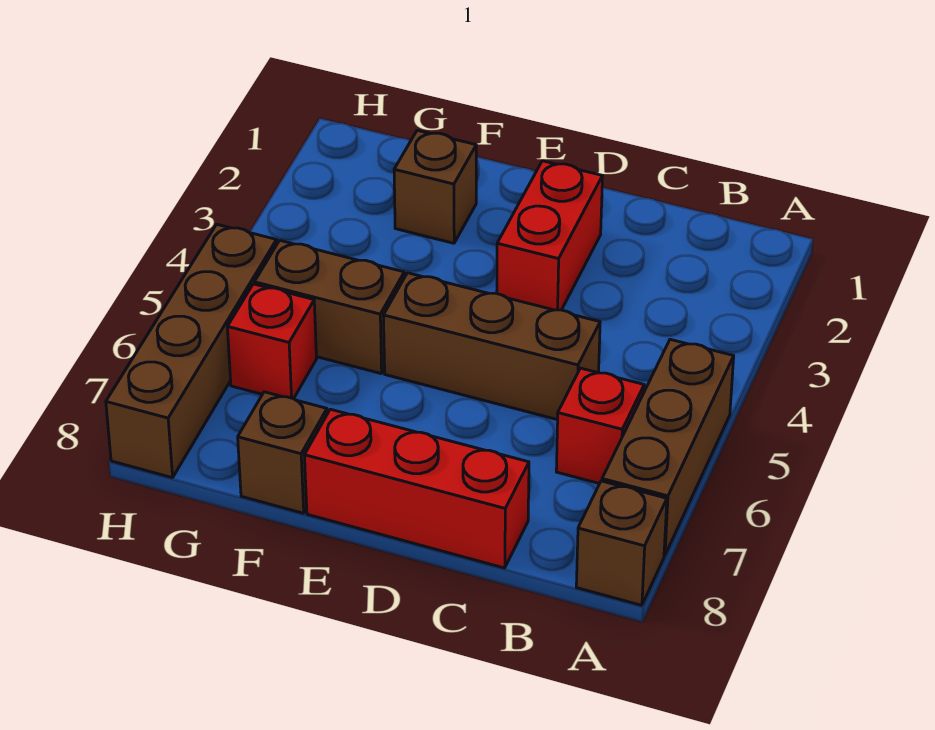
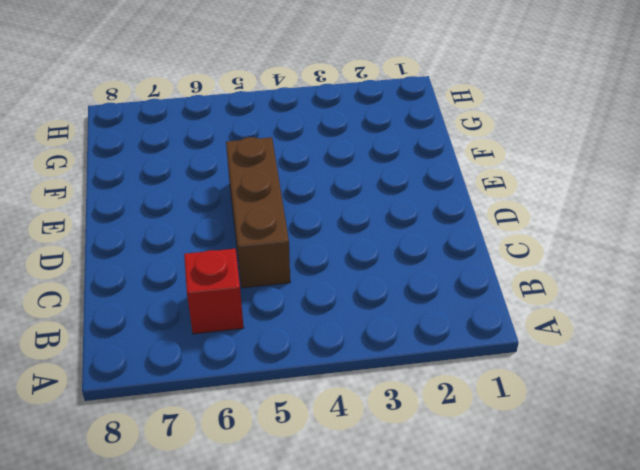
none -> brown 1x3 brick [602,339,734,555]
none -> brown 1x1 brick [576,481,667,605]

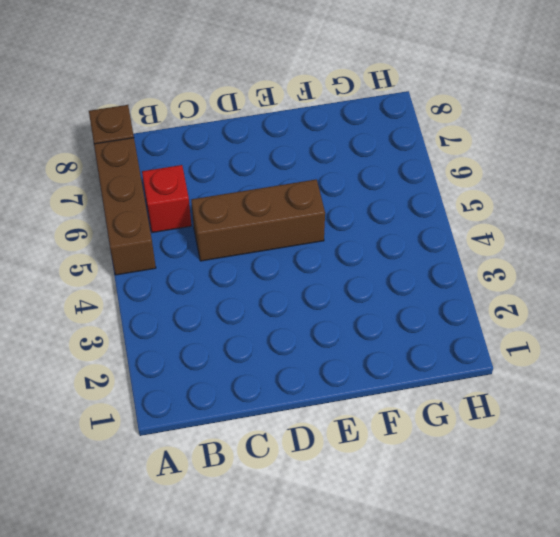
none -> red 1x3 brick [304,409,529,568]
none -> red 1x2 brick [497,161,602,310]

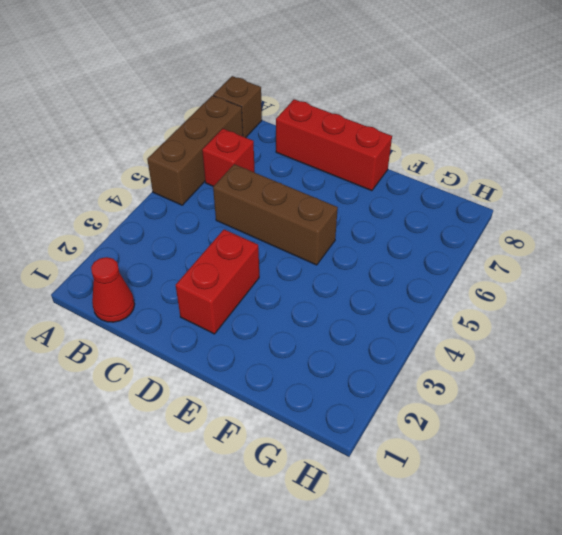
red 1x1 cone [91,257,135,322] -> none
none -> brown 1x1 brick [394,130,476,243]
none -> brown 1x2 brick [254,241,404,374]

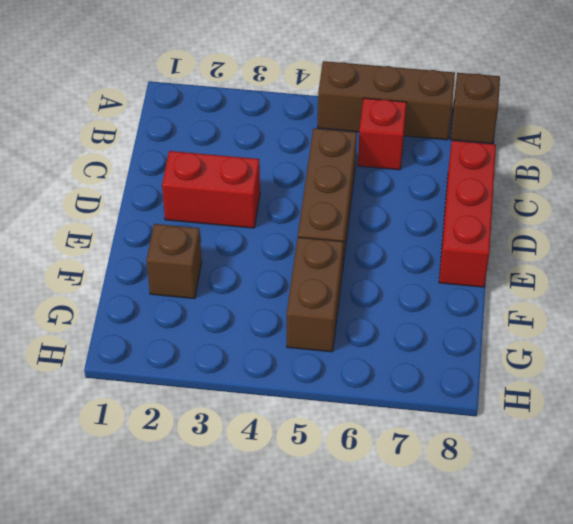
none -> brown 1x1 brick [238,392,327,513]
none -> red 1x1 brick [227,284,317,399]

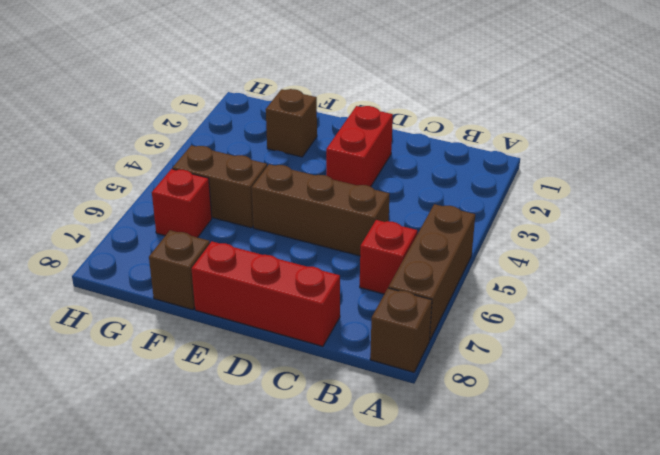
none -> brown 1x4 brick [106,224,277,478]

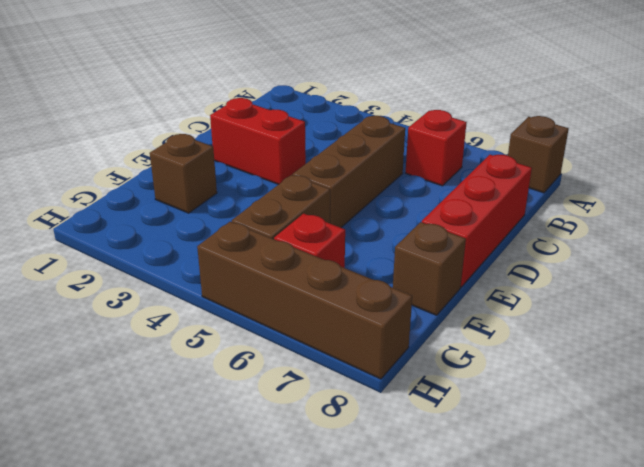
none -> brown 1x3 brick [602,339,734,555]

